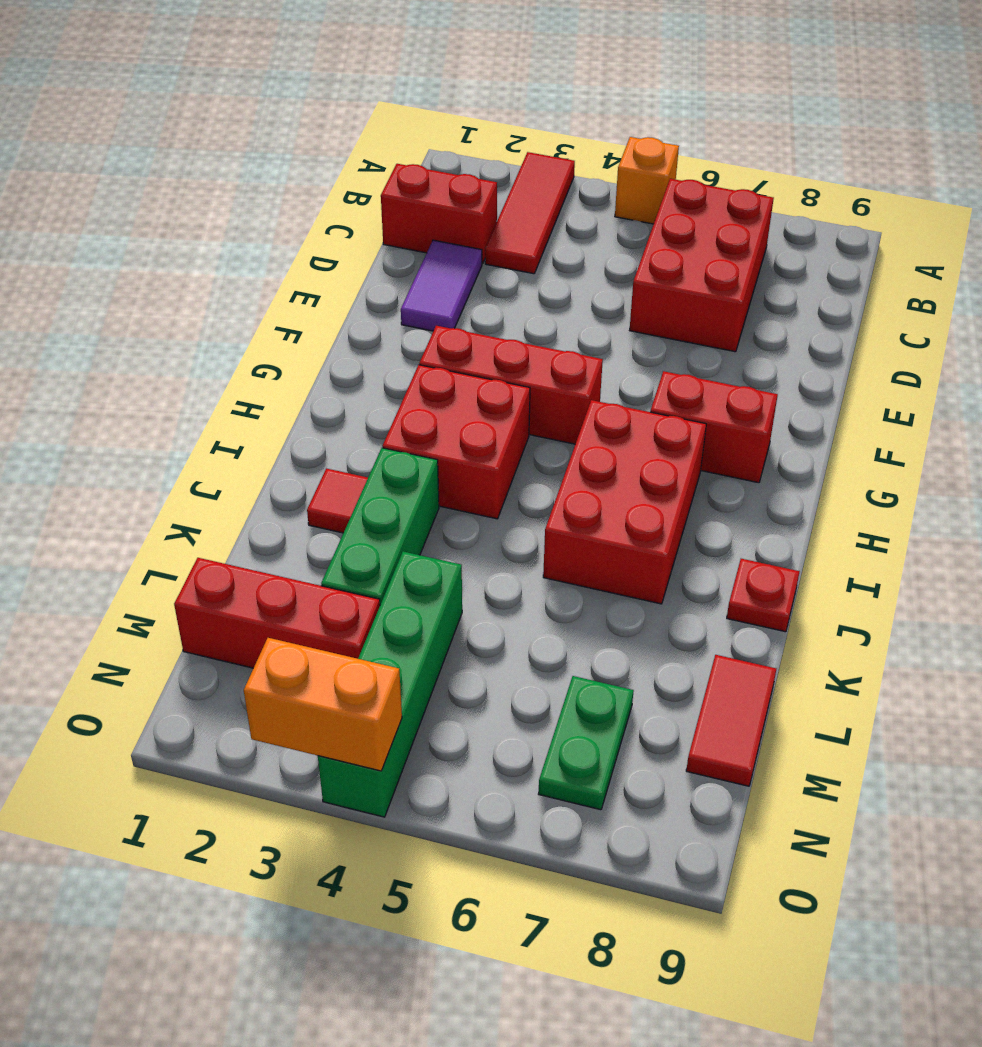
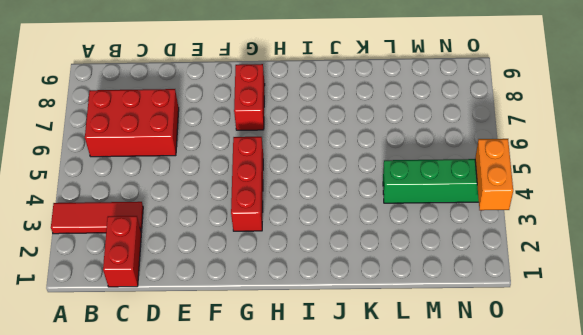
none -> orange 1x1 brick [615,137,679,224]
none -> purple 1x2 tile [401,240,482,331]
none -> red 2x2 brick [383,365,530,519]

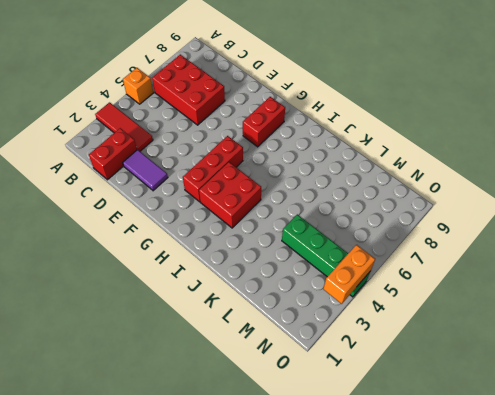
none -> red 2x3 brick [543,400,706,604]
none -> red 1x1 tile [307,469,368,533]
none -> green 1x3 brick [321,448,439,605]

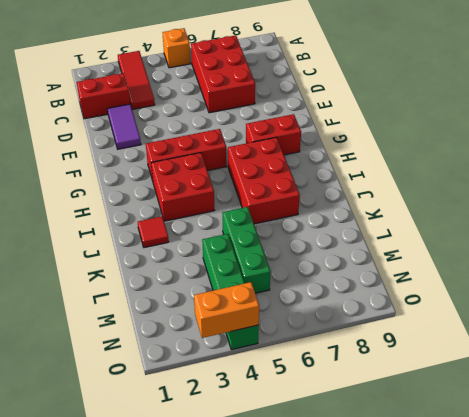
green 1x3 brick [222,207,271,293] -> green 1x3 brick moved to [321,448,439,605]
none -> red 1x1 plate [727,559,800,632]
none -> red 1x2 tile [686,655,776,786]
none -> red 1x3 brick [174,558,380,668]

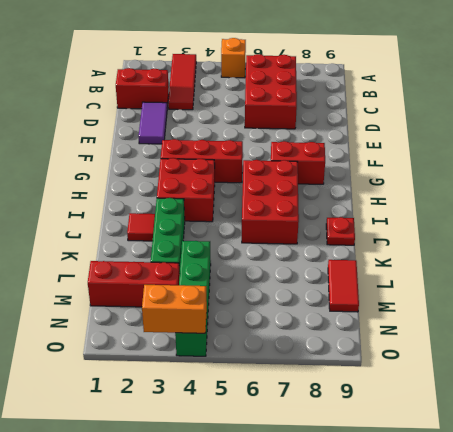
none -> green 1x2 plate [539,676,634,810]

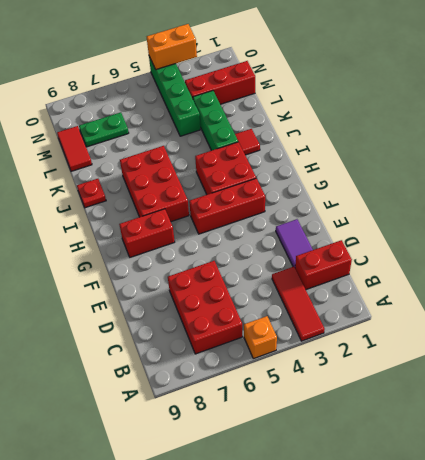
green 1x2 plate [79,112,129,147] -> green 1x2 plate turned to [539,676,634,810]

